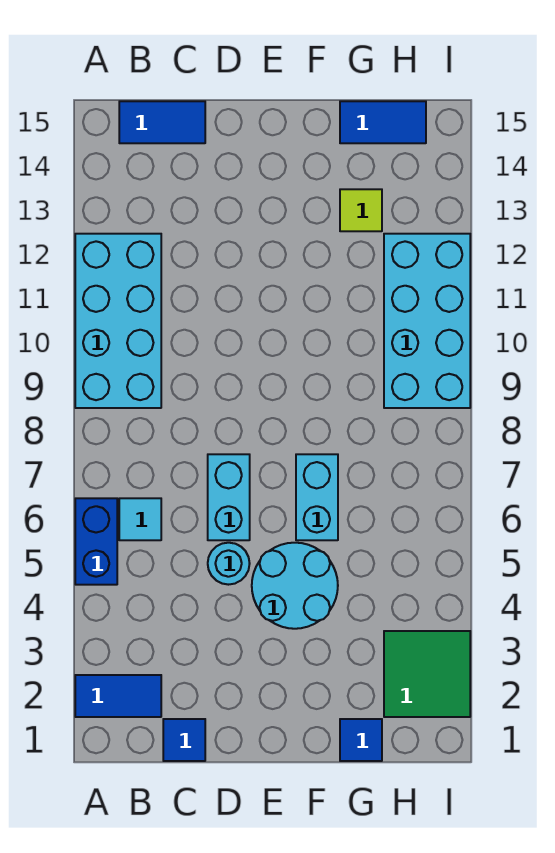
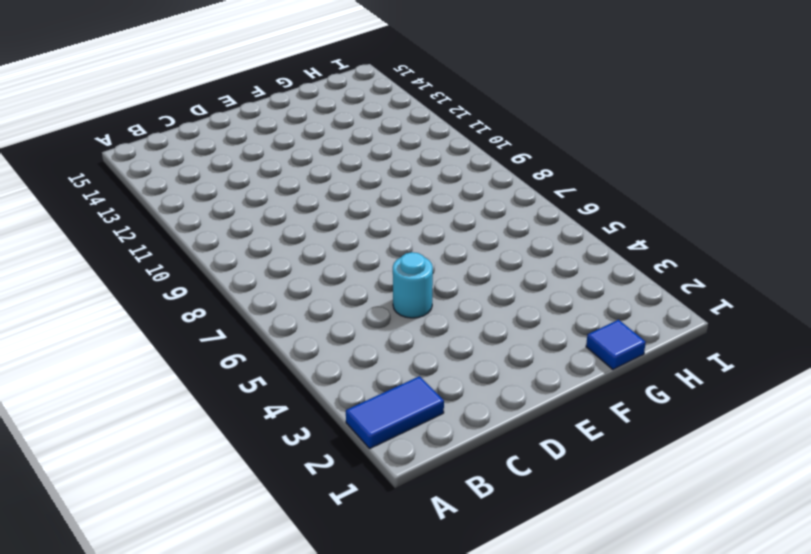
none -> blue 1x2 brick [75,498,117,585]
none -> cyan 2x4 brick [75,234,161,408]
none -> cyan 1x1 tile [119,498,161,540]

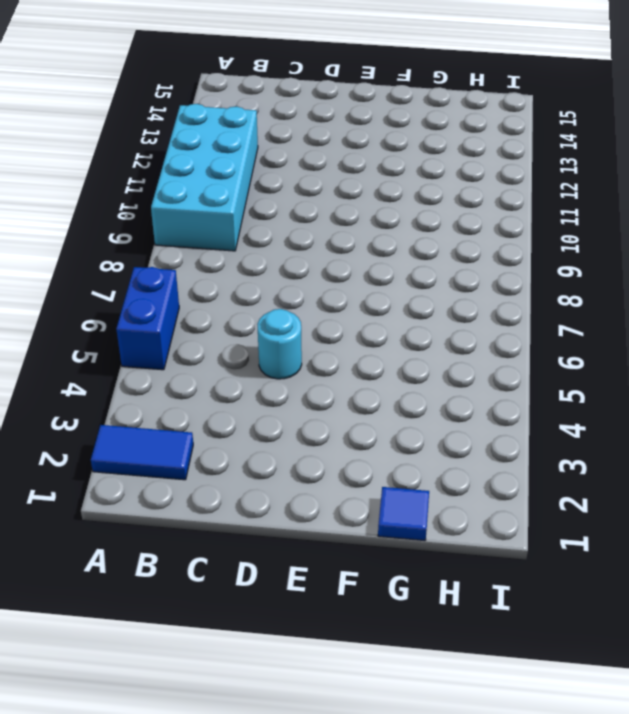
none -> cyan 1x1 tile [119,498,161,540]
none -> blue 1x2 tile [119,101,205,143]
none -> blue 1x1 tile [163,719,205,761]

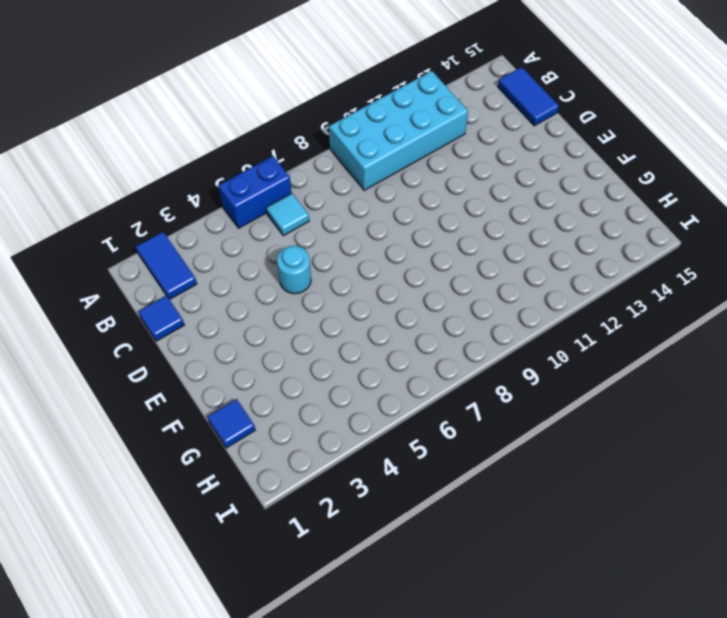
none -> cyan 1x2 brick [208,454,250,540]
none -> cyan 2x2 round brick [252,543,338,629]
none -> cyan 1x2 brick [296,454,338,540]

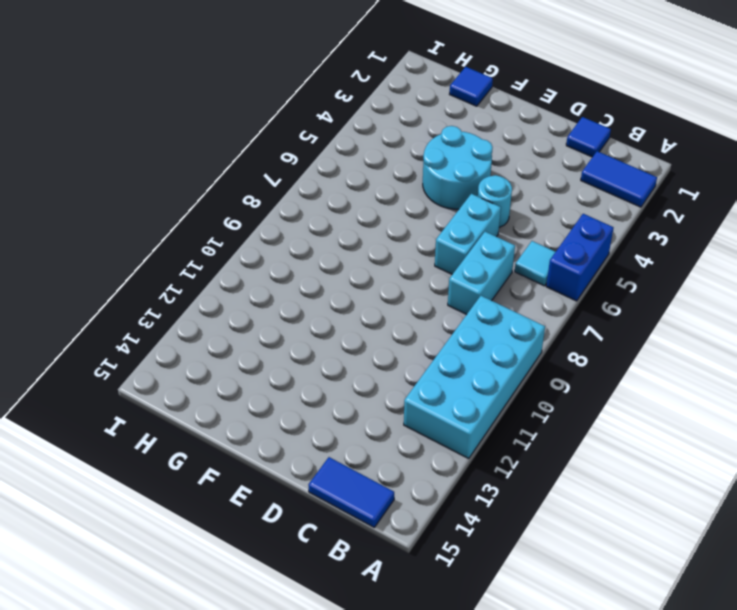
cyan 1x2 brick [448,232,515,315] -> cyan 1x2 brick moved to [296,454,338,540]
none -> lime 1x1 tile [340,189,382,231]
none -> blue 1x2 tile [340,101,426,143]
none -> green 2x2 tile [384,631,470,717]

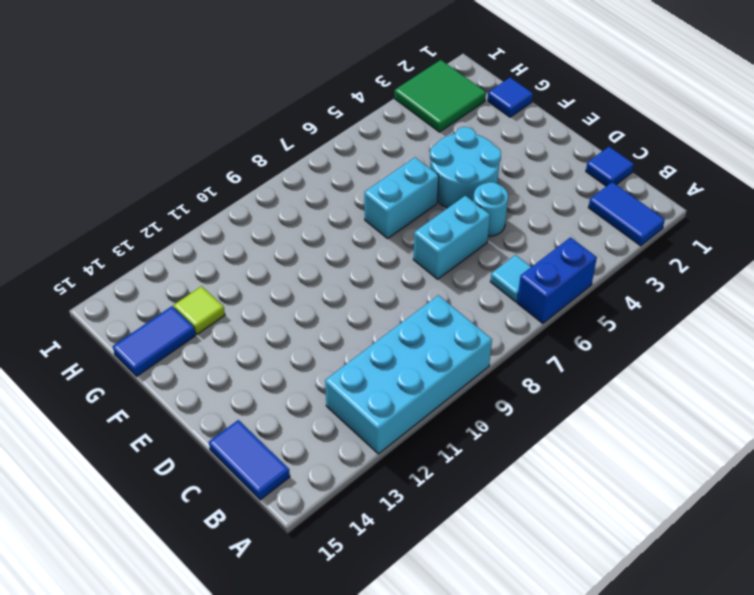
blue 1x2 tile [113,306,196,376] -> blue 1x2 tile turned to [340,101,426,143]
none -> cyan 2x4 brick [384,234,470,408]

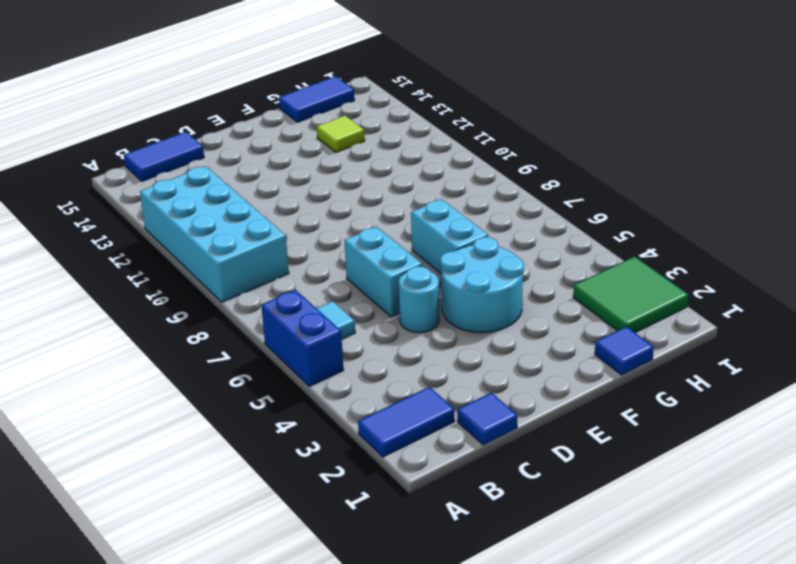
none -> cyan 2x4 brick [384,234,470,408]

